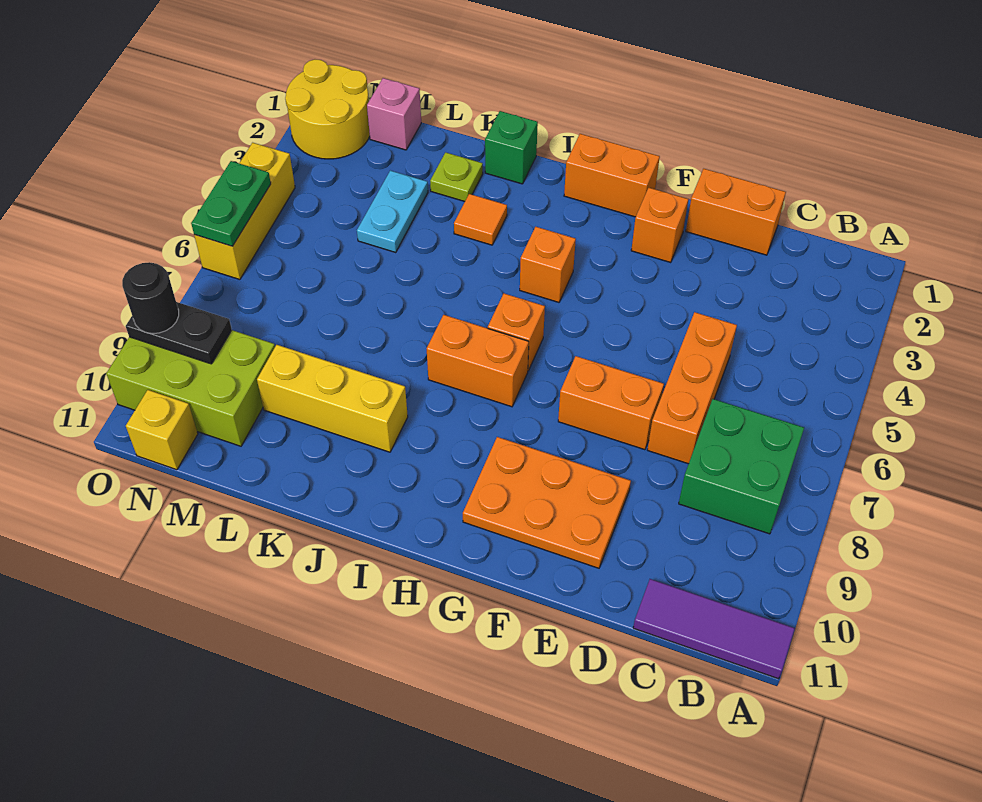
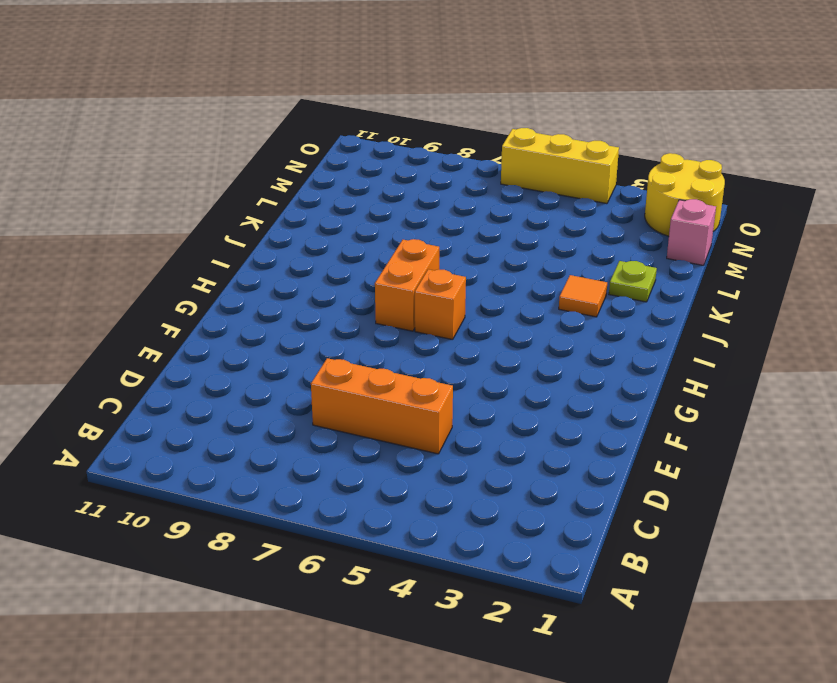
none -> purple 1x3 tile [633,579,795,679]
none -> green 2x2 brick [679,399,804,534]
none -> orange 1x2 brick [686,169,786,255]

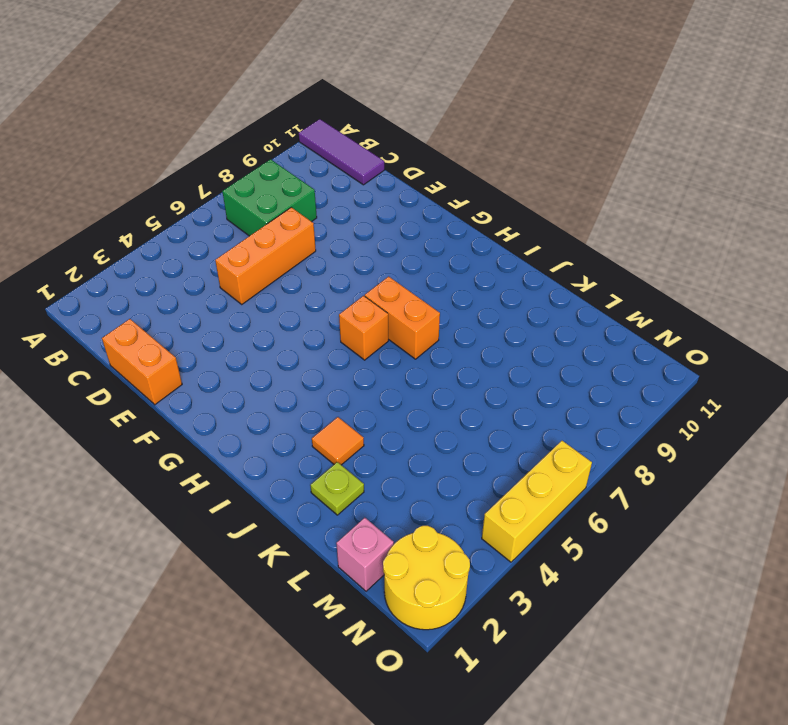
none -> orange 1x2 brick [558,356,664,450]
none -> orange 2x3 plate [463,437,631,568]
none -> orange 1x1 brick [631,188,688,263]

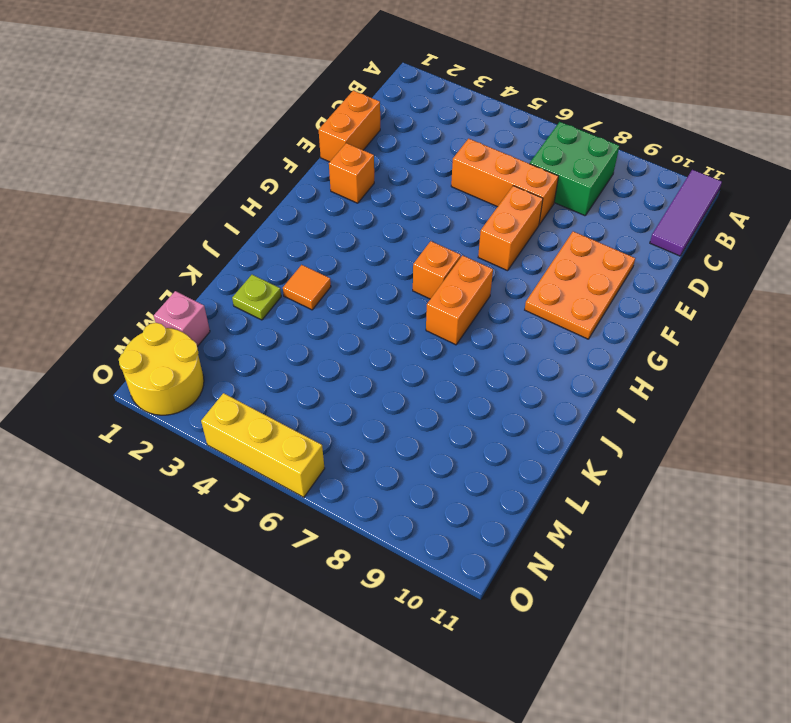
none -> orange 1x2 brick [564,134,660,217]
none -> orange 1x1 brick [520,227,576,302]
none -> green 1x1 brick [485,111,538,184]

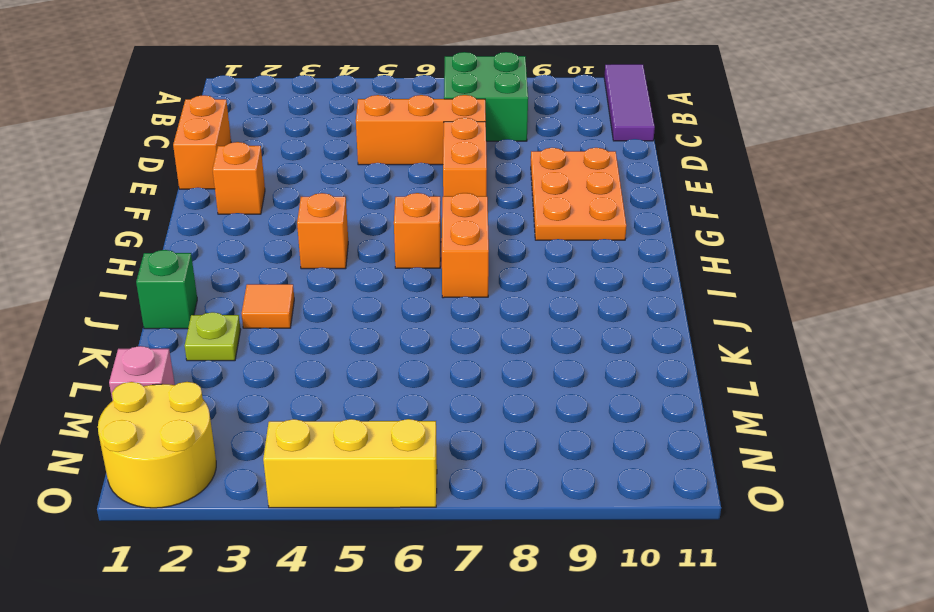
none -> orange 1x2 brick [564,134,660,217]
none -> yellow 1x3 brick [257,345,408,452]
none -> cyan 1x2 plate [357,171,428,252]

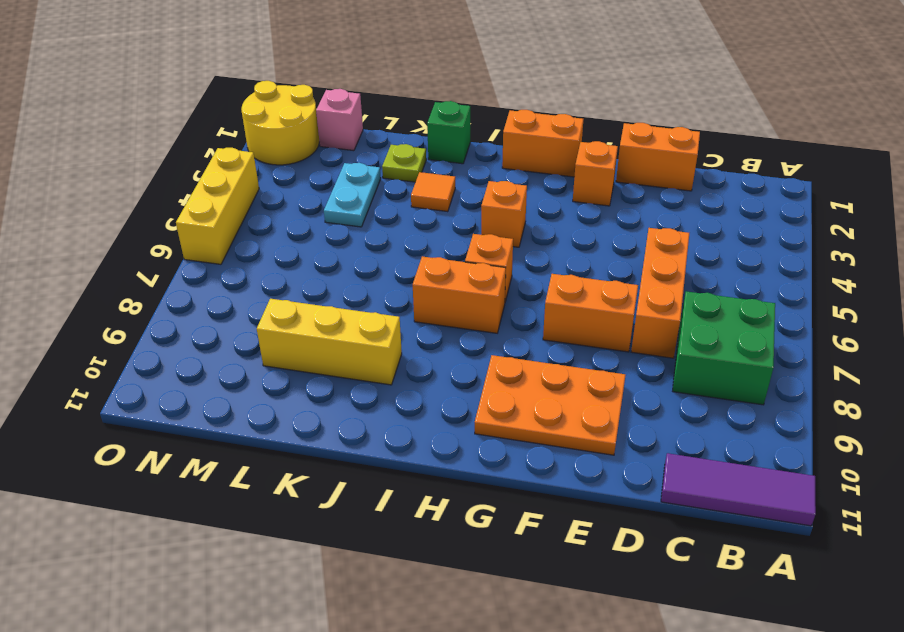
none -> lime 2x3 brick [106,330,275,446]
none -> yellow 1x1 brick [126,390,198,470]
none -> black 1x2 plate [126,302,232,364]

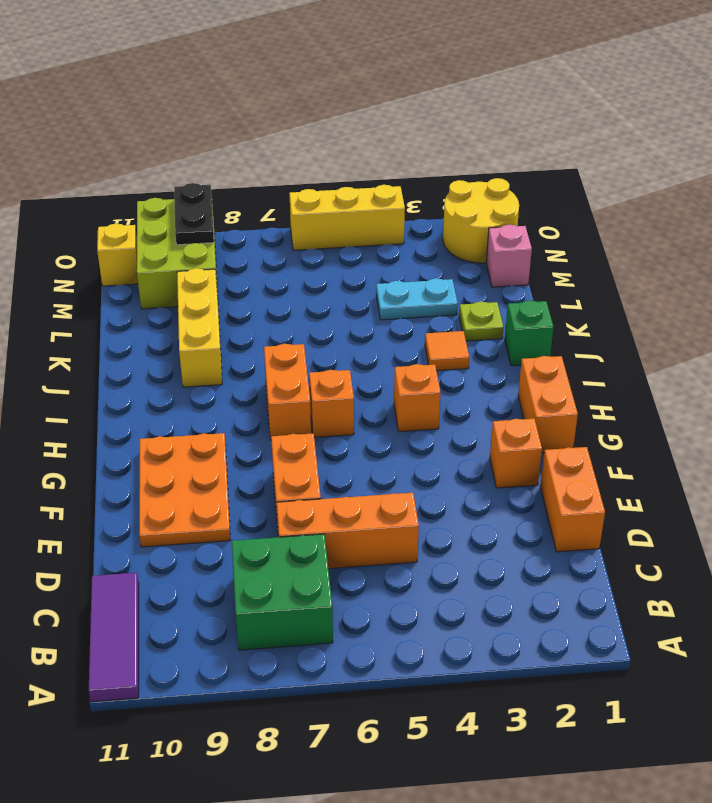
none -> green 1x2 plate [191,161,271,246]
none -> black 1x1 round brick [122,262,179,334]

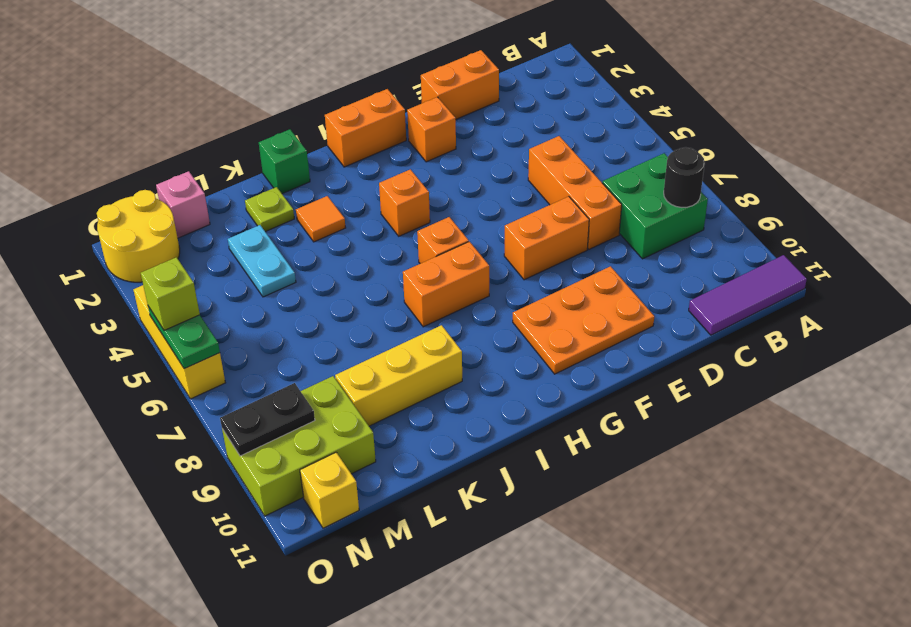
black 1x1 round brick [664,147,705,207] -> black 1x1 round brick moved to [122,262,179,334]
lime 1x1 brick [141,257,200,330] -> none

